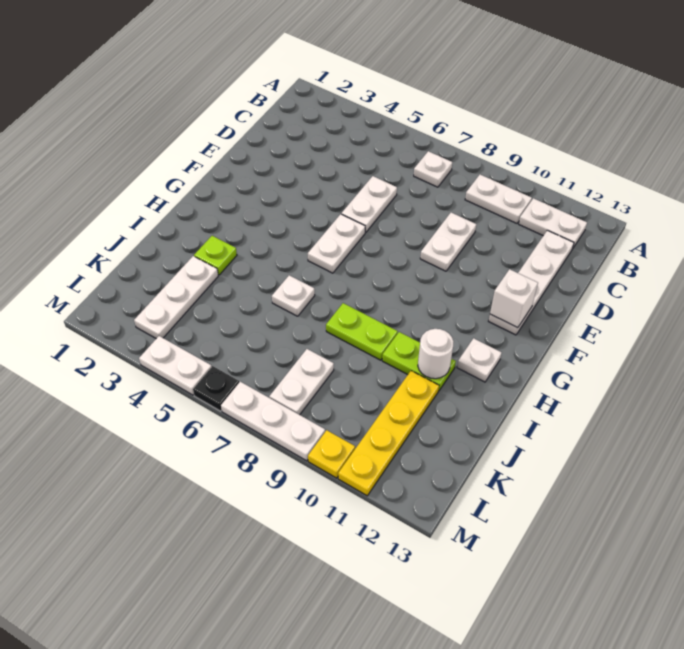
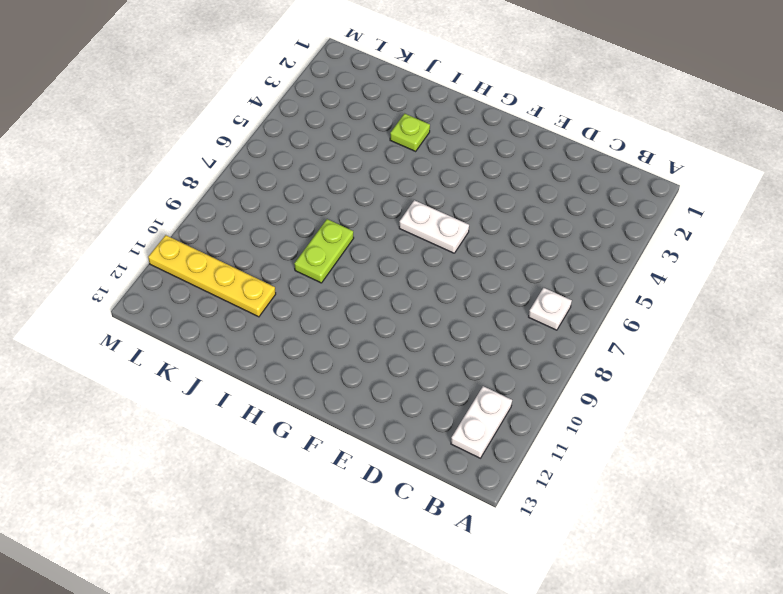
none -> white 1x2 plate [465,175,532,223]
none -> white 1x4 plate [489,230,574,335]
none -> white 1x2 plate [341,176,397,232]

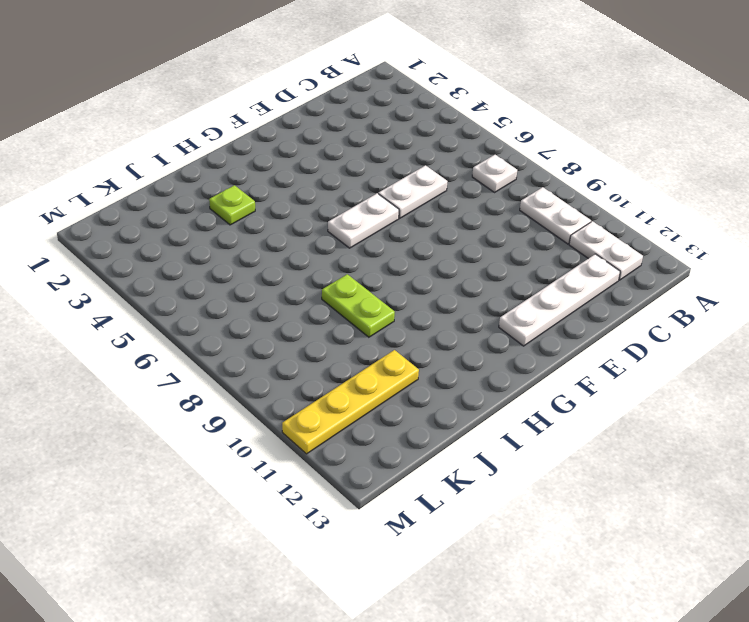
none -> white 1x2 plate [420,213,476,271]
none -> white 1x1 plate [457,338,502,382]
none -> white 1x1 plate [272,275,315,316]

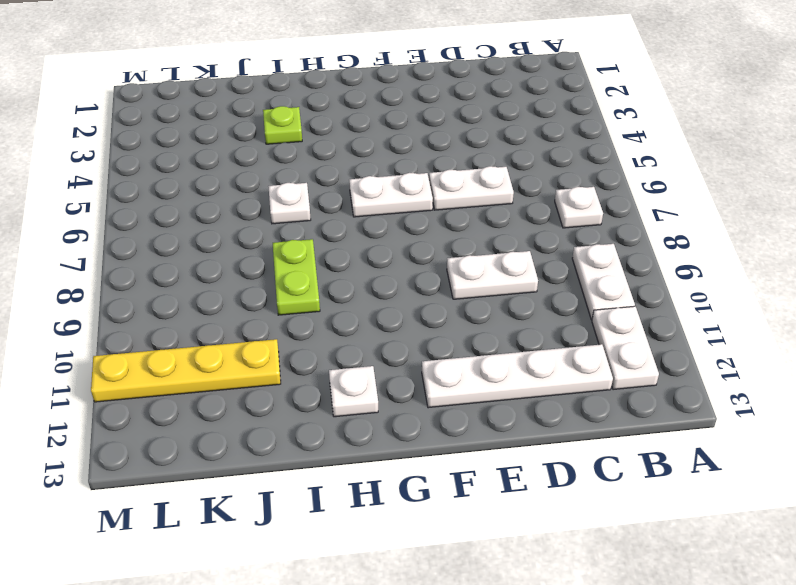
none -> lime 1x2 plate [382,332,456,391]
none -> white 1x3 plate [134,256,218,338]
none -> white 1x2 plate [269,349,334,415]

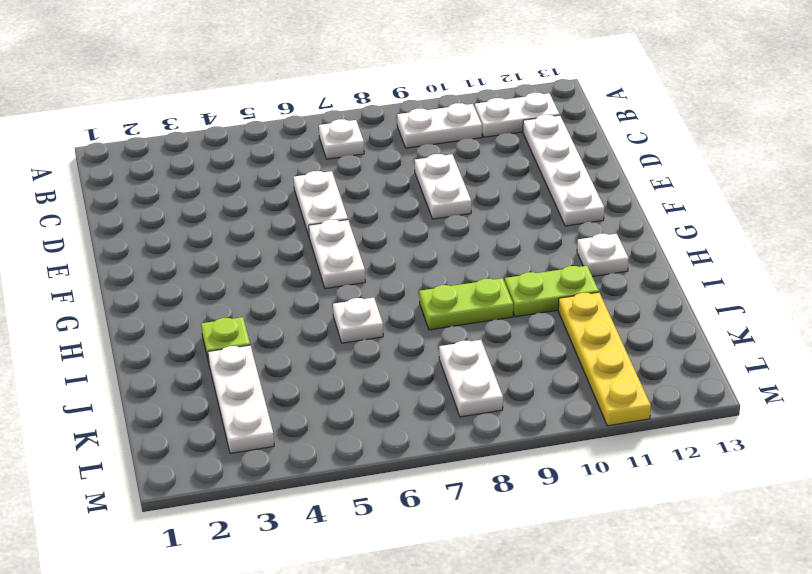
none -> white 1x2 plate [139,336,212,395]
none -> black 1x1 plate [193,366,239,411]
none -> white 1x3 plate [221,382,325,461]

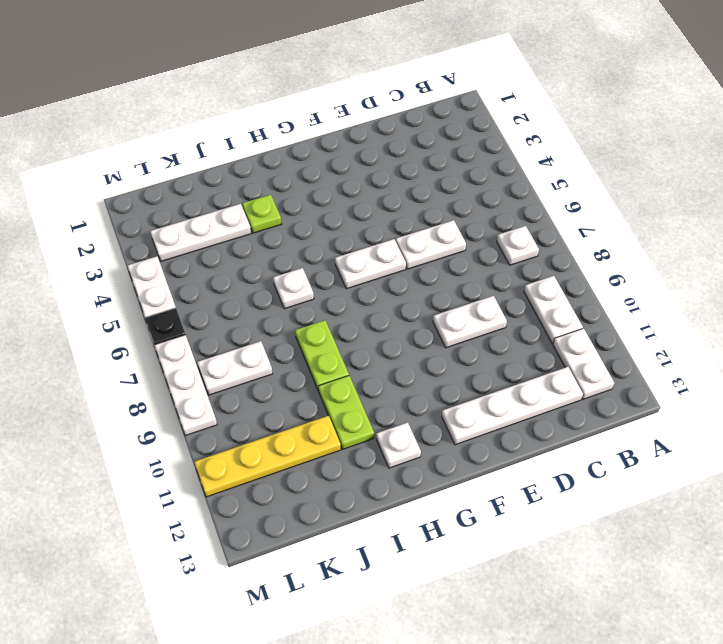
none -> yellow 1x1 plate [308,430,355,478]
none -> white 1x1 brick [490,269,538,328]
none -> white 1x1 round brick [418,329,454,379]

